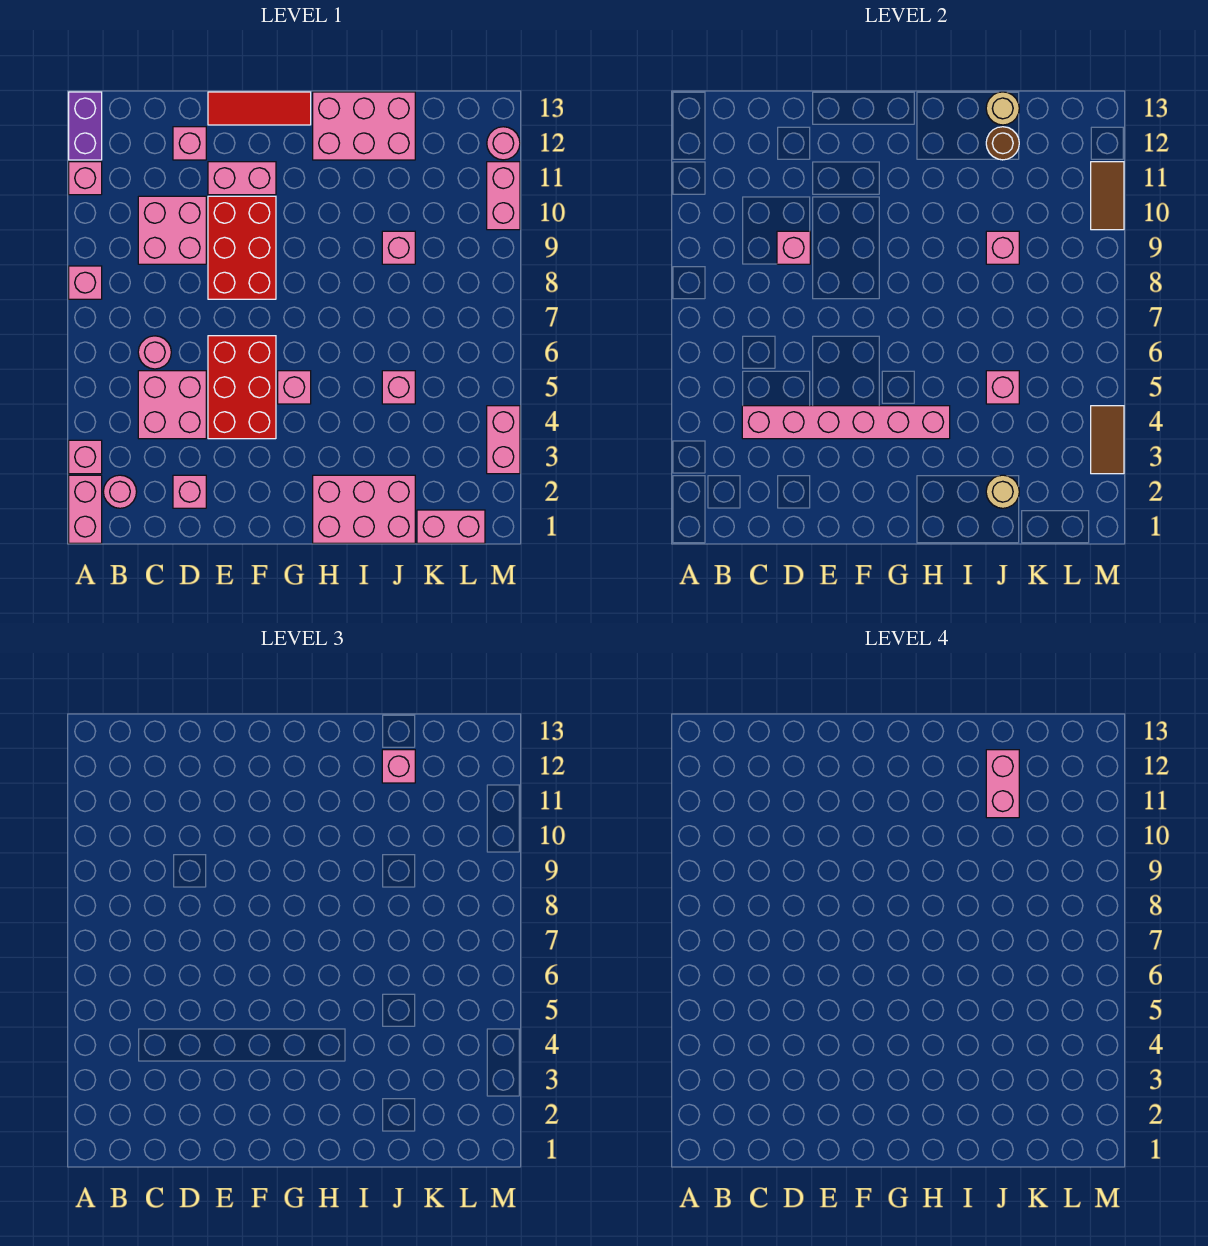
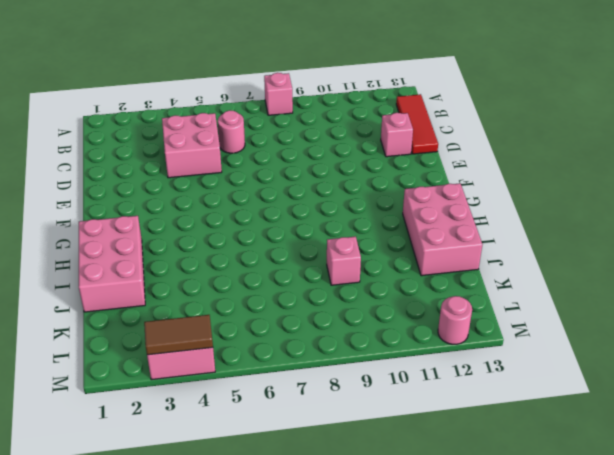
red 1x3 tile [396,94,438,154] -> red 1x3 tile moved to [208,92,311,125]
none -> pink 1x2 brick [69,475,102,543]
none -> pink 1x1 brick [69,440,102,474]
none -> pink 1x1 brick [69,162,102,195]
none -> purple 1x2 brick [69,92,102,160]

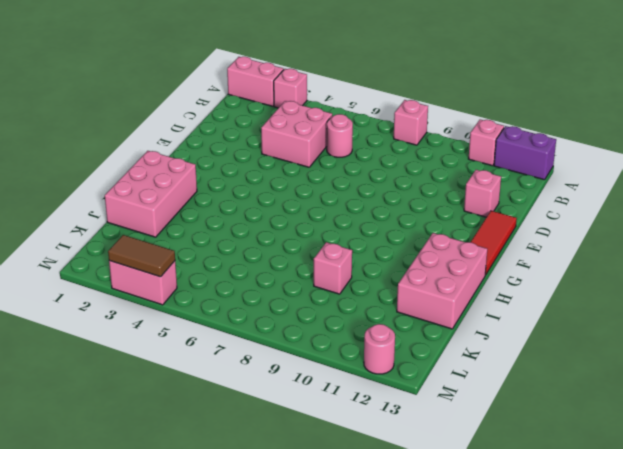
none -> pink 1x1 round brick [103,475,137,508]
none -> pink 2x2 brick [138,196,206,264]
none -> pink 1x1 brick [173,475,206,508]
none -> red 2x3 brick [208,336,276,439]

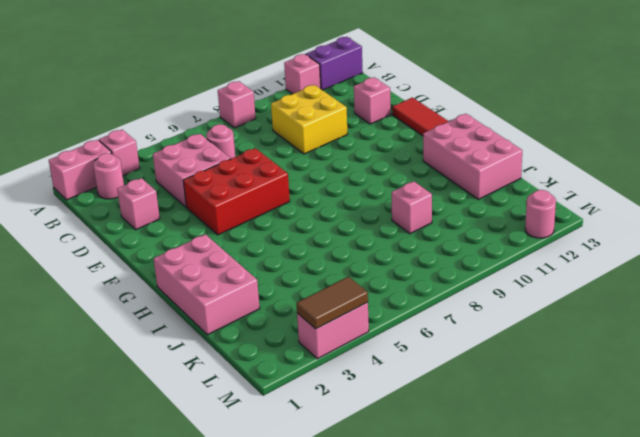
yellow 2x2 brick [271,85,347,154] -> pink 2x2 brick [138,196,206,264]
none -> red 2x3 brick [208,196,276,299]
none -> pink 1x2 brick [208,162,276,195]
none -> pink 1x1 brick [278,371,311,404]
none -> pink 1x1 brick [382,371,415,404]

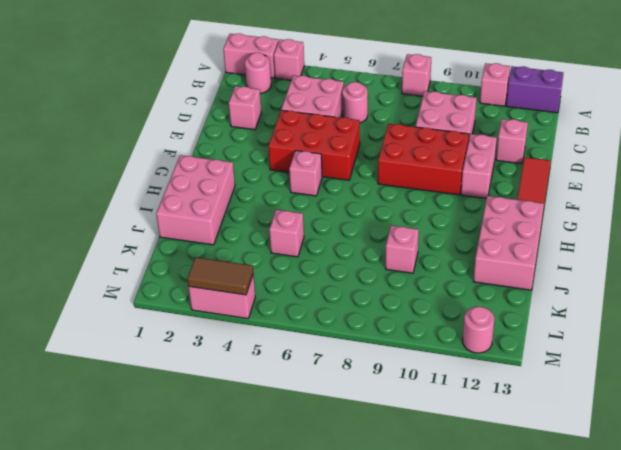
none -> pink 1x2 brick [417,510,485,543]
none -> pink 1x2 brick [487,162,520,230]
none -> pink 1x6 brick [742,406,950,439]
none -> pink 1x1 brick [777,231,810,264]

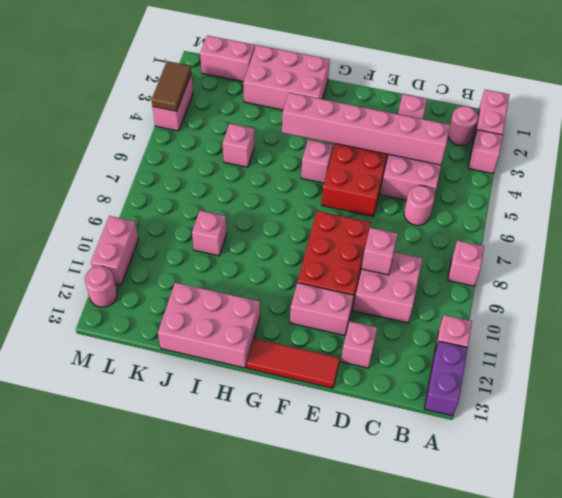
none -> tan 1x1 round brick [986,475,1019,508]
none -> pink 1x1 brick [986,371,1019,404]
none -> pink 1x1 brick [986,231,1019,264]
none -> brown 1x1 round brick [986,127,1019,160]

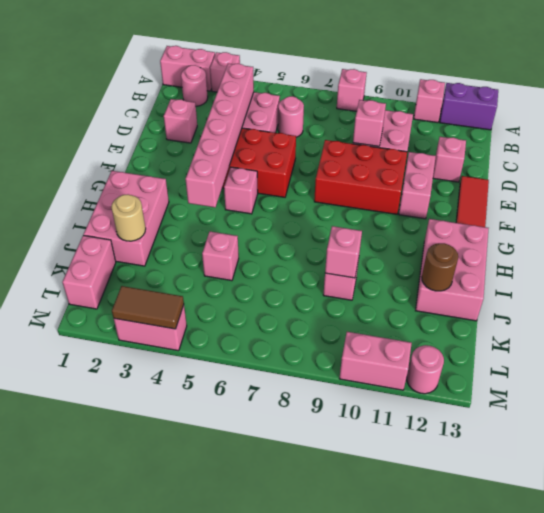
none -> pink 1x1 brick [986,371,1019,404]
none -> tan 1x1 round brick [986,92,1019,125]
none -> brown 1x2 tile [1091,162,1124,230]
none -> pink 1x1 brick [382,750,415,783]

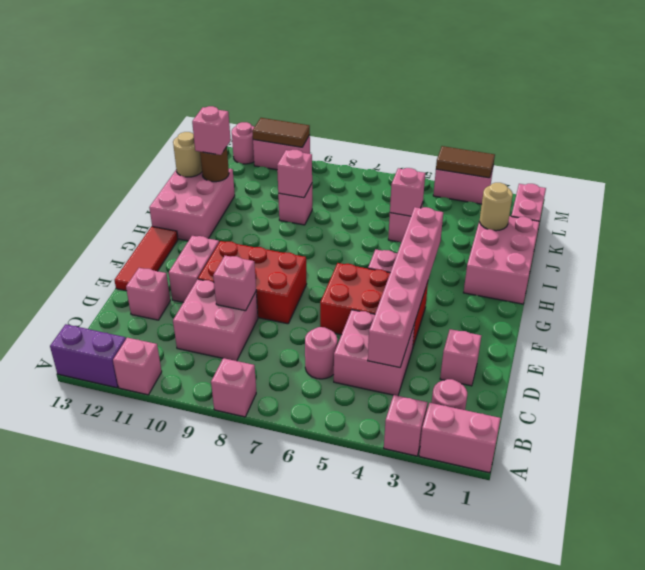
none -> pink 1x2 brick [986,750,1019,818]

